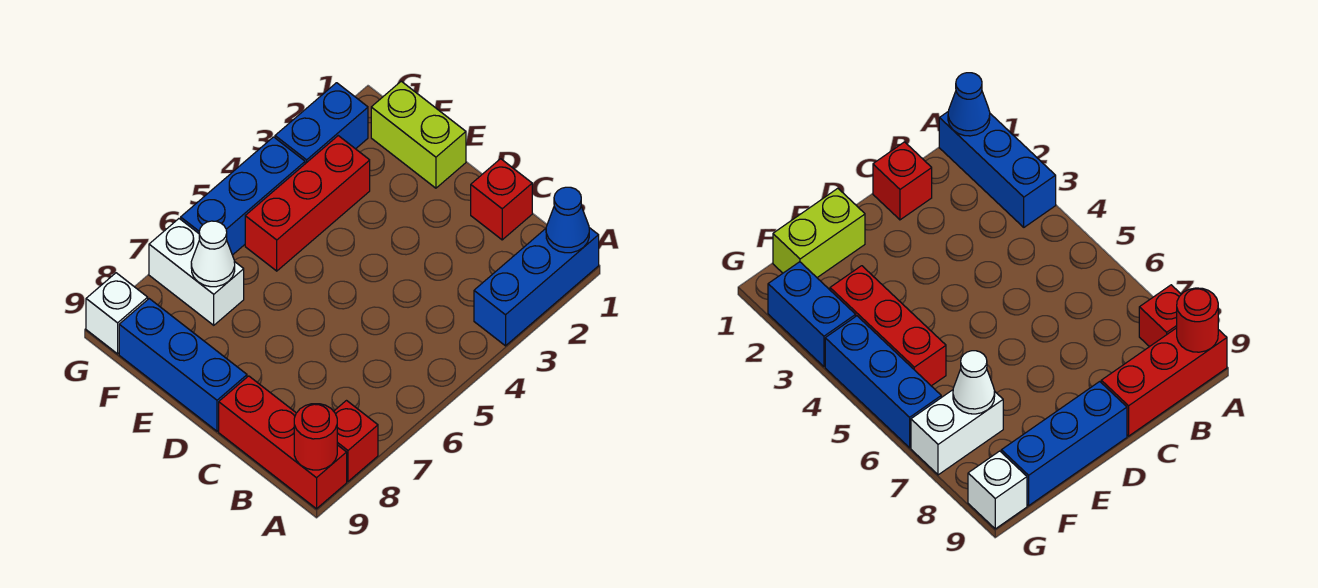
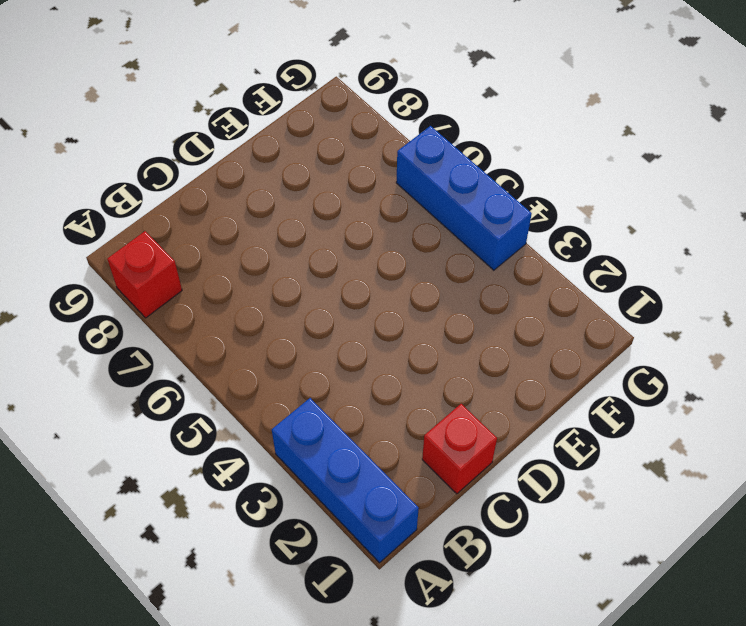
none -> red 1x3 brick [219,376,347,509]
none -> blue 1x3 brick [119,299,247,431]
none -> lime 1x2 brick [371,81,466,188]

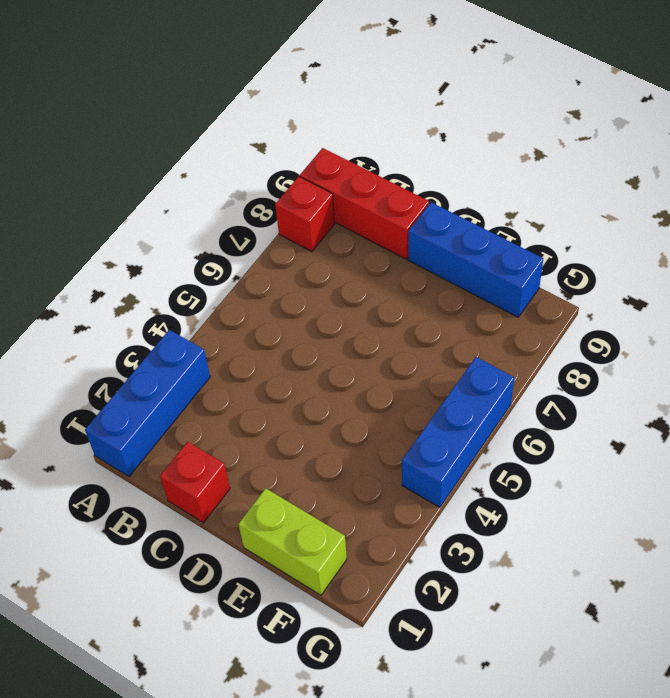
none -> red 1x3 brick [245,136,370,271]
none -> white 1x2 brick [149,219,244,325]
none -> blue 1x2 brick [275,83,368,164]

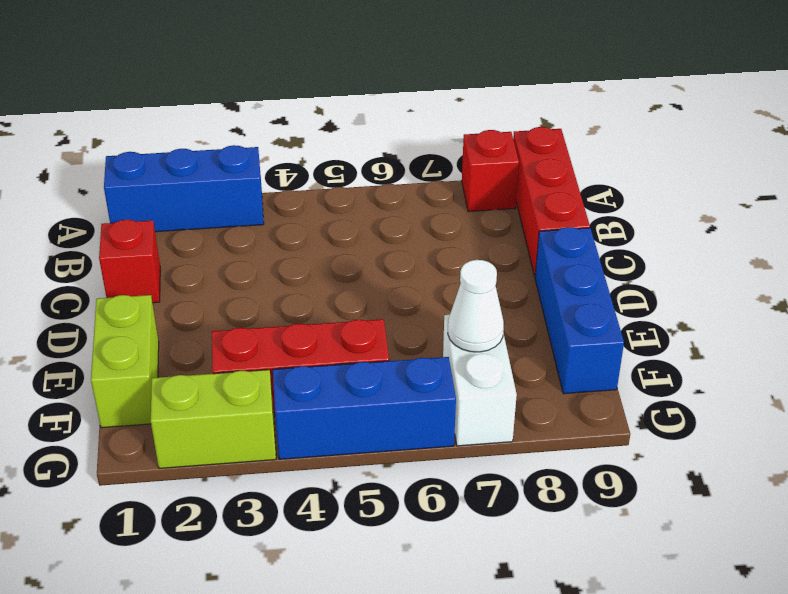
lime 1x2 brick [151,370,276,468] -> blue 1x2 brick [275,83,368,164]
none -> white 1x1 brick [86,273,148,354]
none -> blue 1x1 cone [546,187,589,253]
none -> red 1x1 round brick [294,404,337,470]

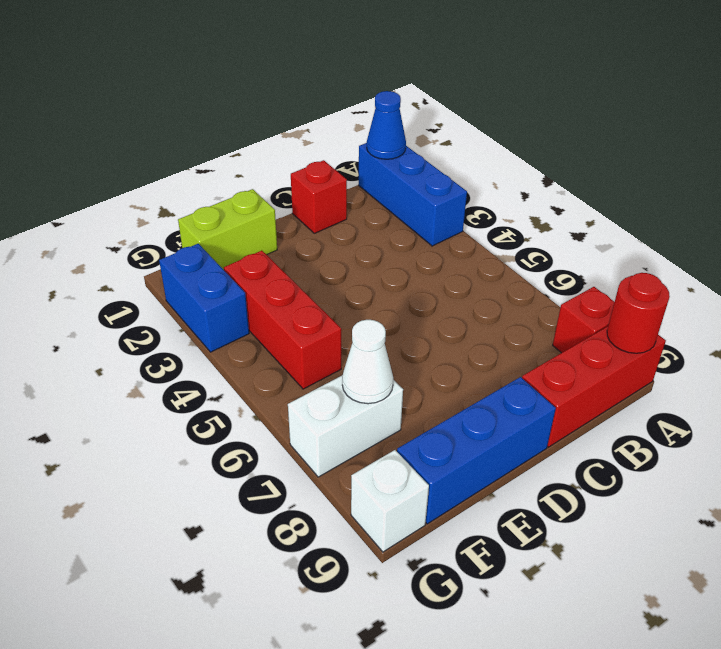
none -> blue 1x3 brick [181,137,305,255]

